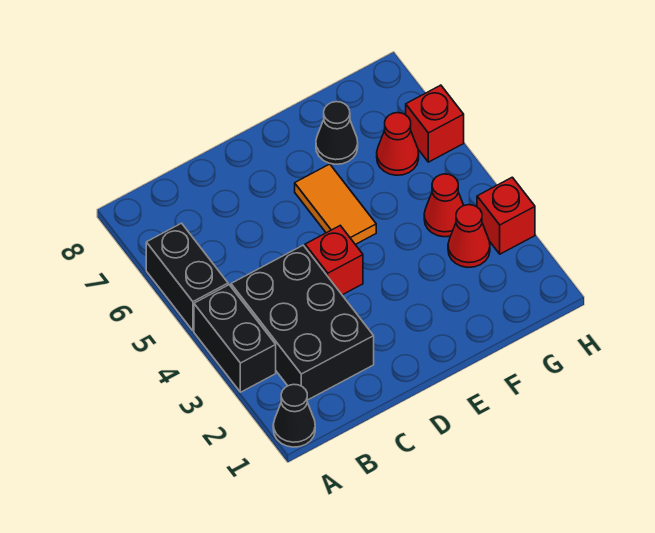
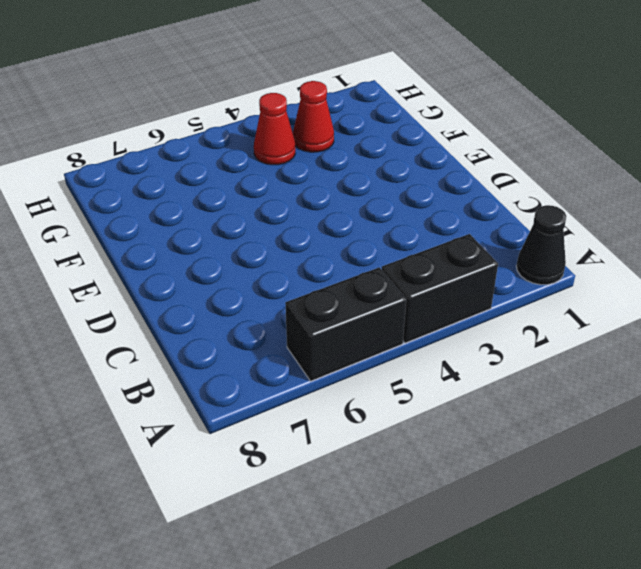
none -> black 2x3 brick [231,245,374,400]
none -> red 1x1 brick [305,226,363,295]
none -> orange 1x2 tile [295,164,376,245]

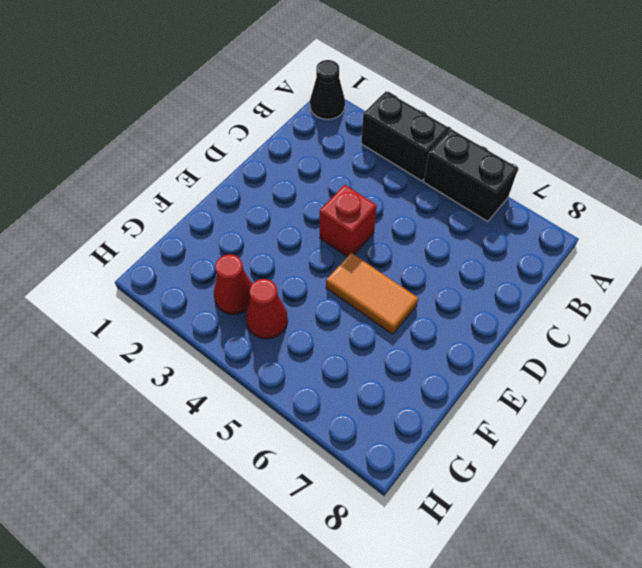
none -> black 2x3 brick [231,245,374,400]
none -> black 1x1 cone [316,102,358,164]
none -> red 1x1 cone [377,113,419,175]

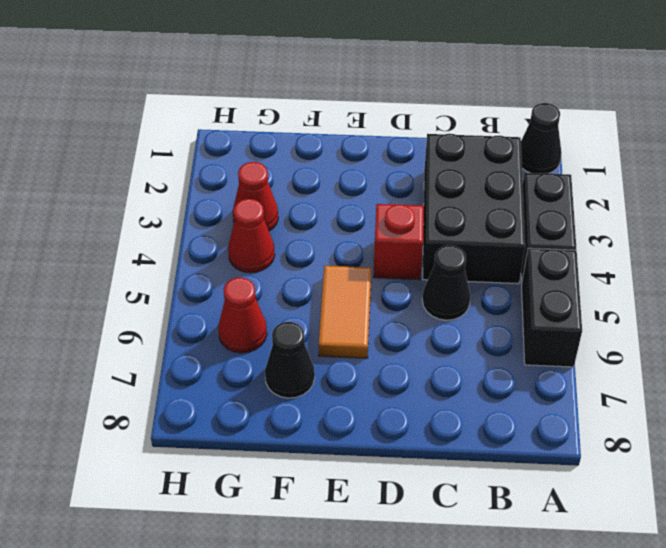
black 1x1 cone [422,245,471,320] -> none
none -> red 1x1 brick [477,177,535,254]
none -> red 1x1 brick [406,85,464,162]

